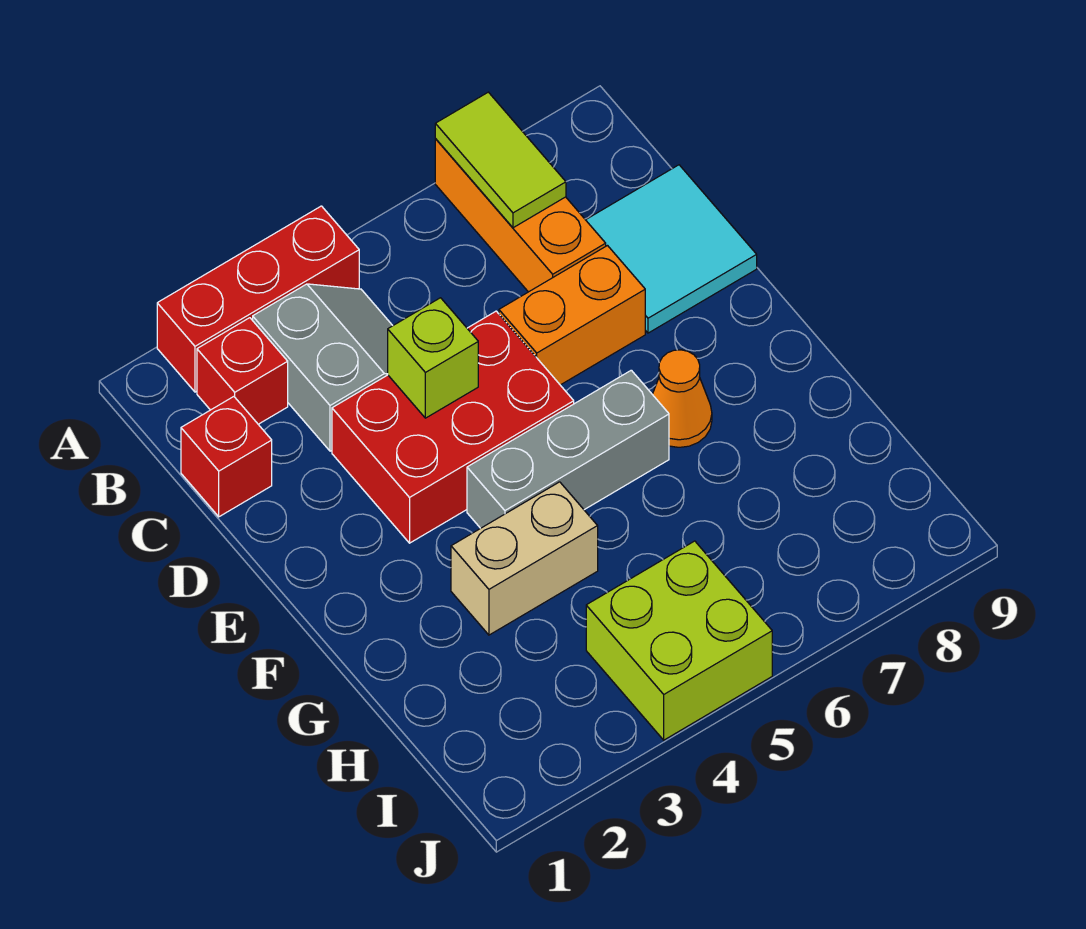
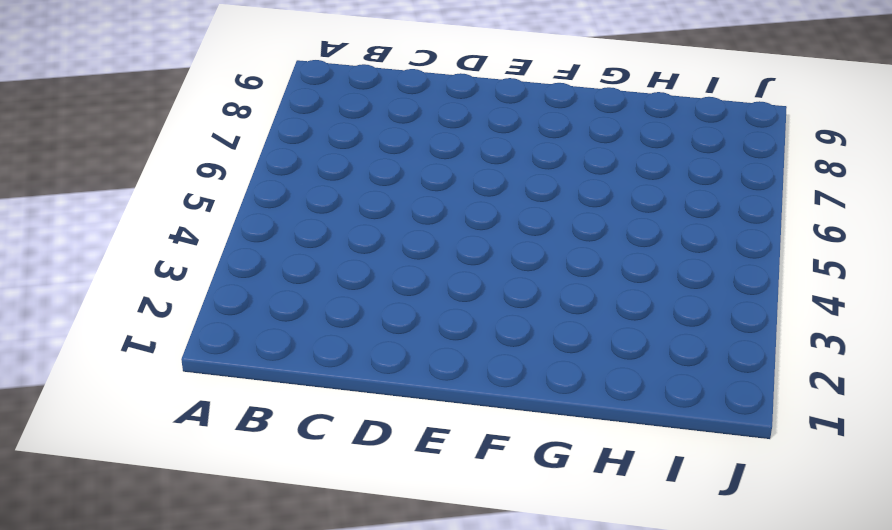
none -> red 1x3 brick [157,206,359,392]
none -> orange 1x3 brick [435,139,606,292]
none -> red 1x1 brick [197,318,288,424]

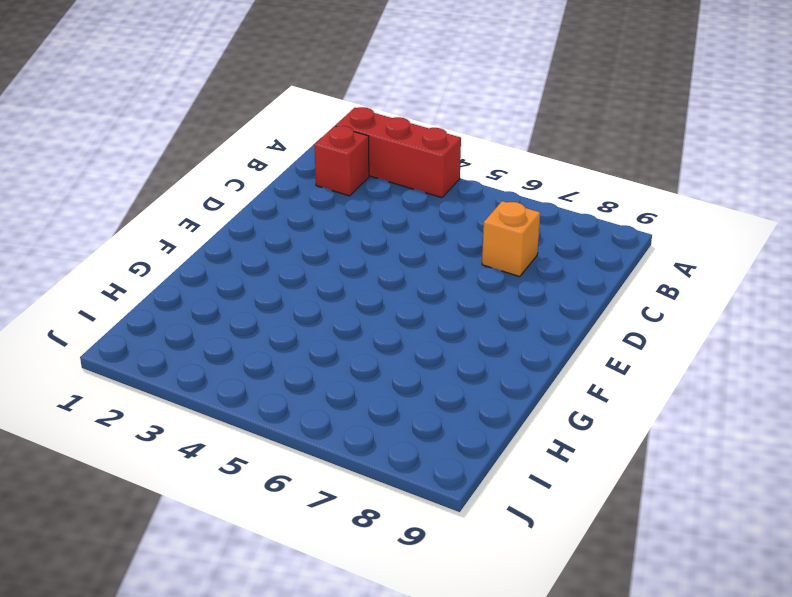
orange 1x1 brick [482,201,540,277] -> orange 1x3 brick [435,139,606,292]
none -> grey 2x2 slope [253,284,393,451]
none -> red 1x1 brick [181,397,272,517]
none -> cyan 2x2 tile [586,165,757,333]

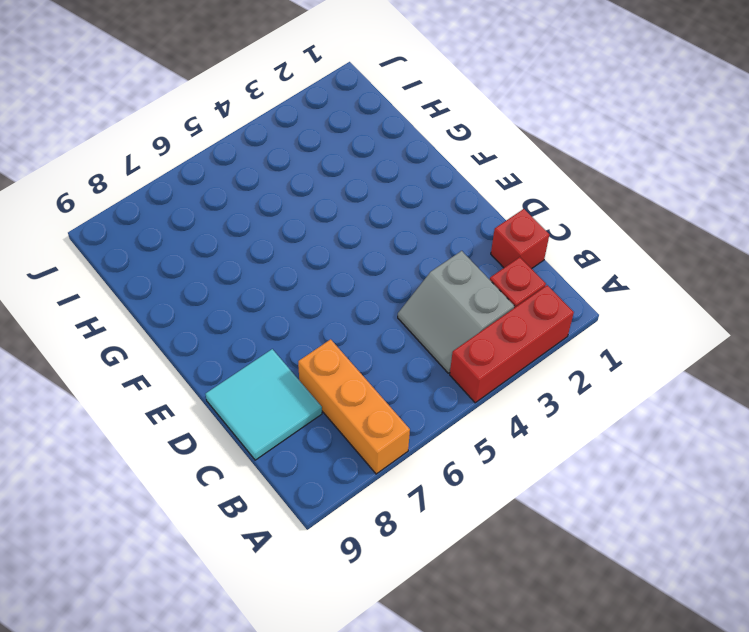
none -> red 2x3 brick [332,311,574,543]
none -> orange 1x2 brick [499,246,645,385]
none -> grey 1x3 brick [467,370,669,528]

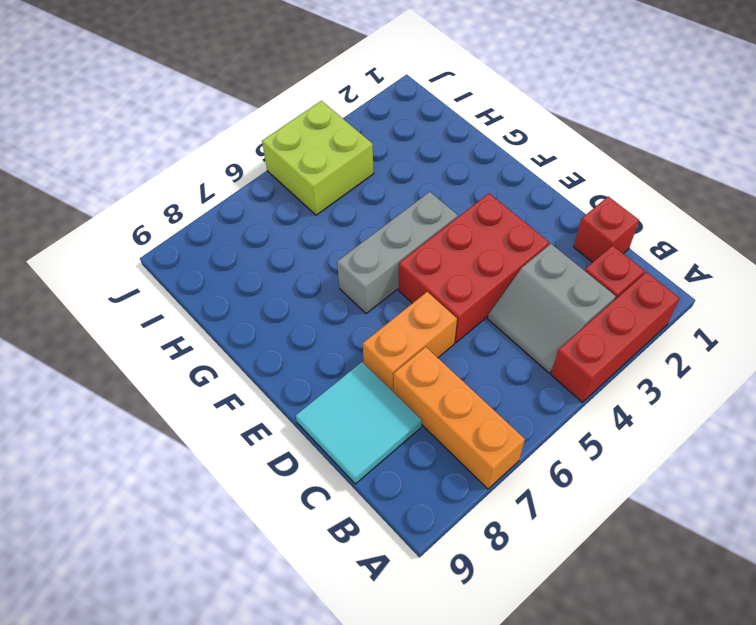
none -> orange 1x1 cone [652,350,712,447]
none -> tan 1x2 brick [451,482,598,635]
none -> lime 1x2 tile [435,92,566,228]

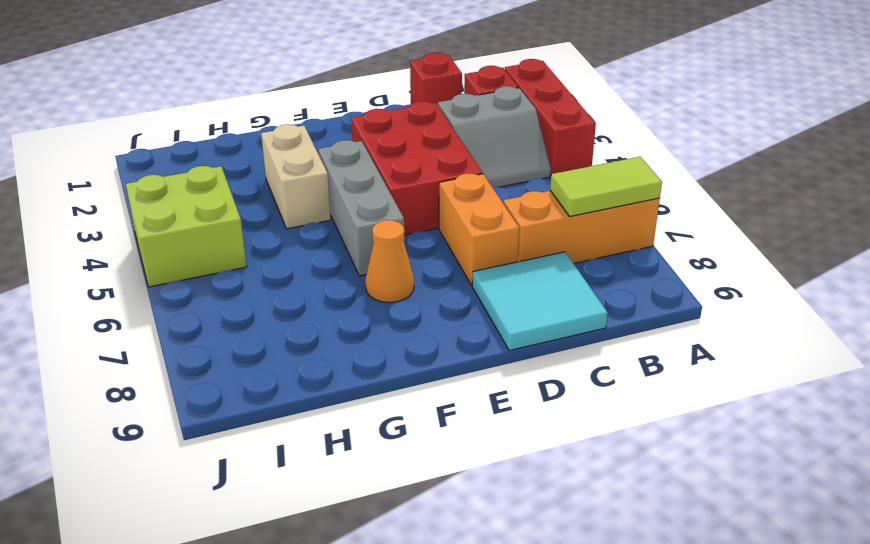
none -> lime 1x1 brick [388,298,478,418]

